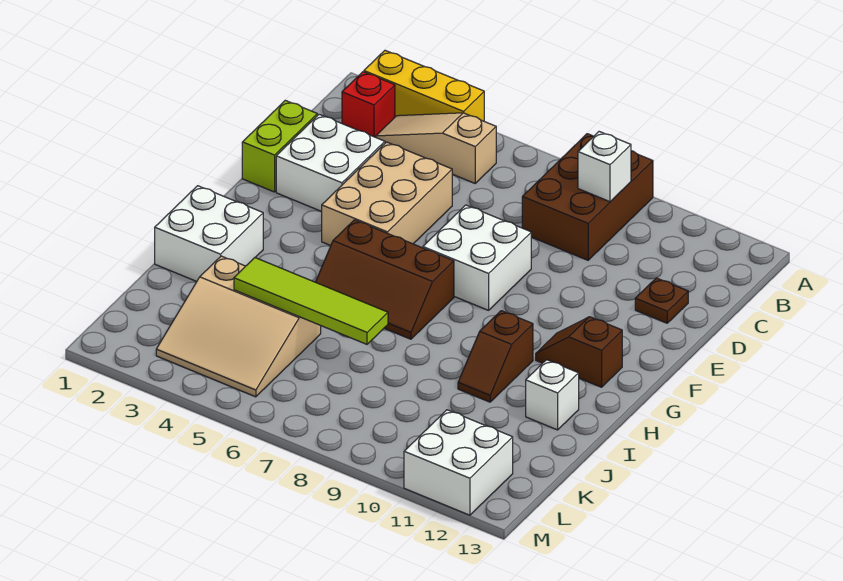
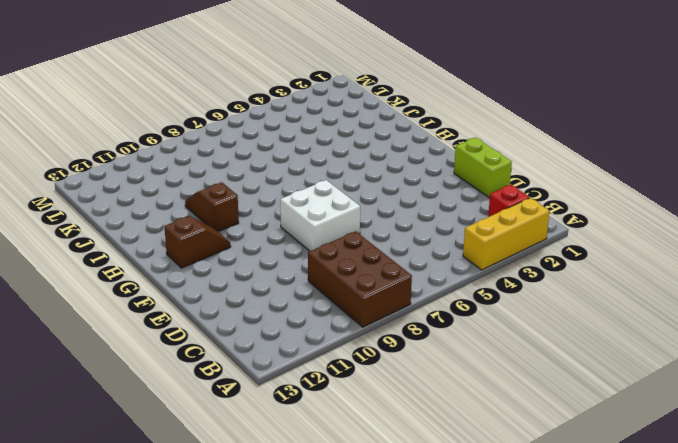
none -> tan 1x3 slope [376,113,496,183]
none -> white 2x2 brick [276,114,385,211]
none -> tan 2x3 brick [322,142,452,246]

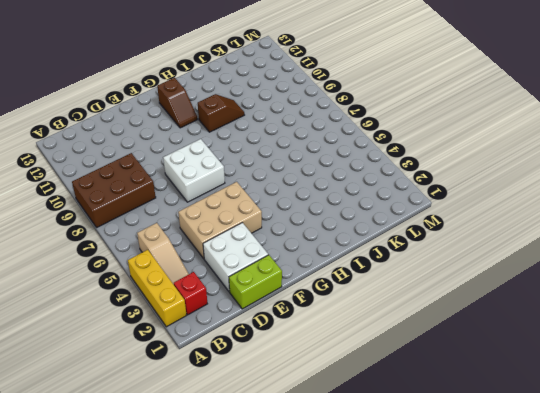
none -> brown 1x1 plate [635,278,688,323]
none -> brown 2x3 slope [316,220,454,339]
none -> white 2x2 brick [155,186,263,281]

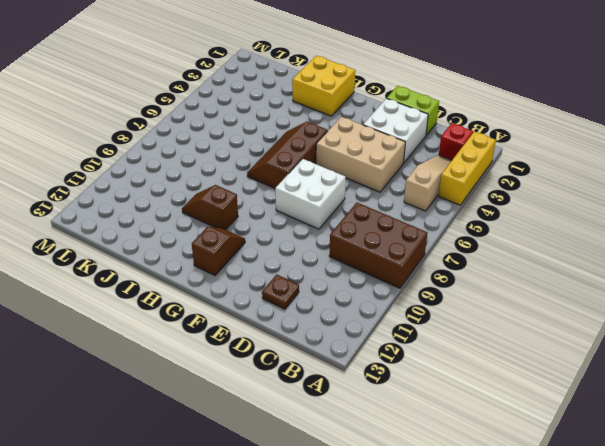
yellow 2x2 brick [292,56,355,116] -> white 2x2 brick [155,186,263,281]
none -> white 1x1 brick [526,360,579,430]
none -> tan 3x3 slope [156,256,321,397]
none -> white 2x2 brick [404,410,513,515]

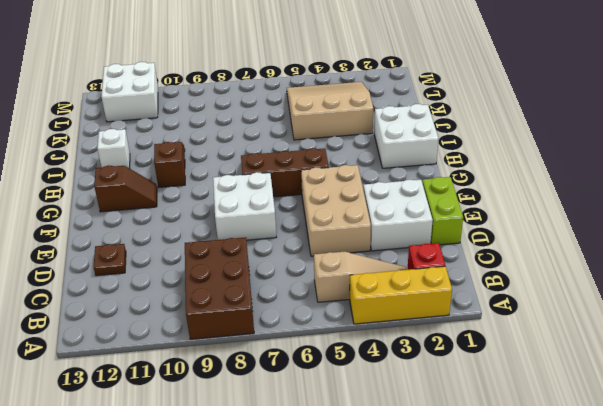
none -> white 1x1 brick [578,132,631,202]
none -> lime 1x4 tile [234,258,388,344]

